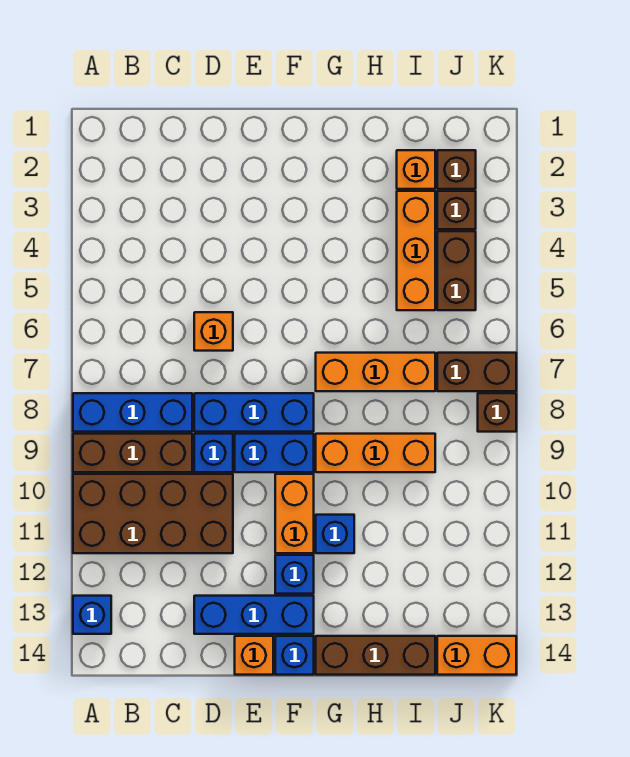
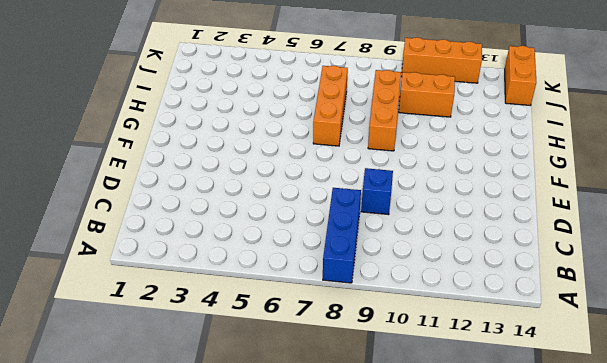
orange 1x2 brick [399,72,455,117] -> orange 1x2 brick moved to [275,474,314,553]
orange 1x3 brick [401,37,482,83] -> orange 1x3 brick moved to [397,191,435,310]
none -> brown 1x3 brick [73,434,192,472]
none -> brown 2x4 brick [73,474,233,553]
none -> blue 1x1 brick [73,596,111,634]

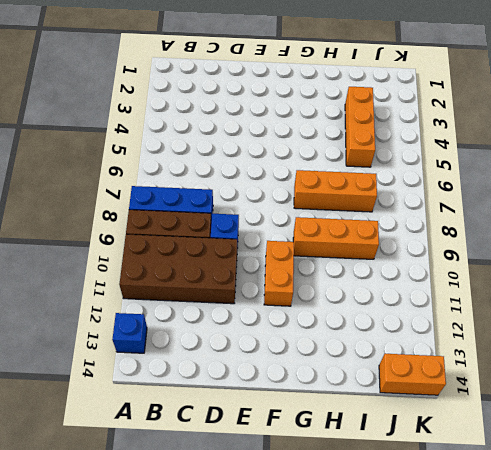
none -> orange 1x1 brick [194,312,233,351]
none -> blue 1x3 brick [194,393,314,432]
none -> blue 1x3 brick [194,596,314,634]

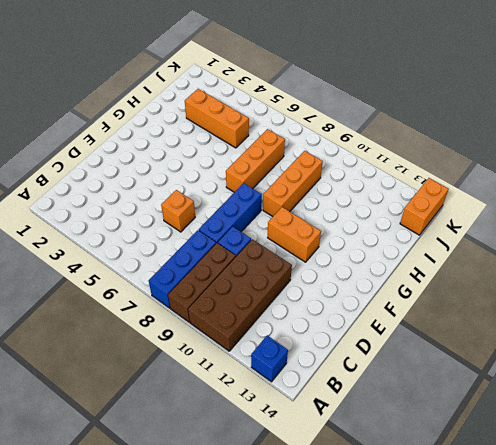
none -> blue 1x3 brick [194,596,314,634]
none -> blue 1x2 brick [235,434,314,472]
none -> orange 1x1 brick [235,636,273,675]

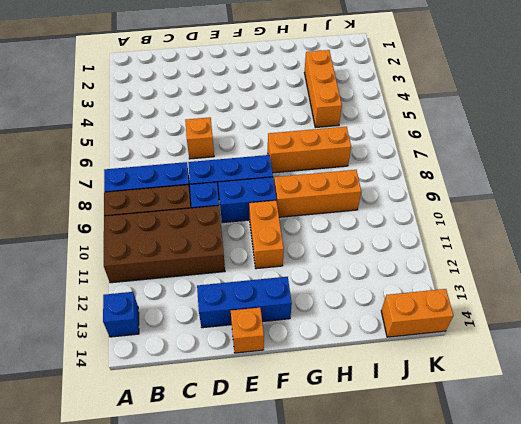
none -> blue 1x1 brick [275,555,314,594]
none -> blue 1x1 brick [275,636,314,675]
none -> blue 1x1 brick [316,515,354,553]

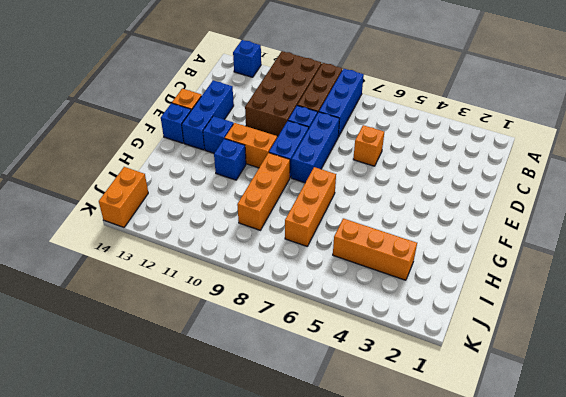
none -> brown 1x3 brick [316,636,435,675]
none -> orange 1x1 brick [397,150,435,189]
none -> brown 1x1 brick [437,150,476,189]

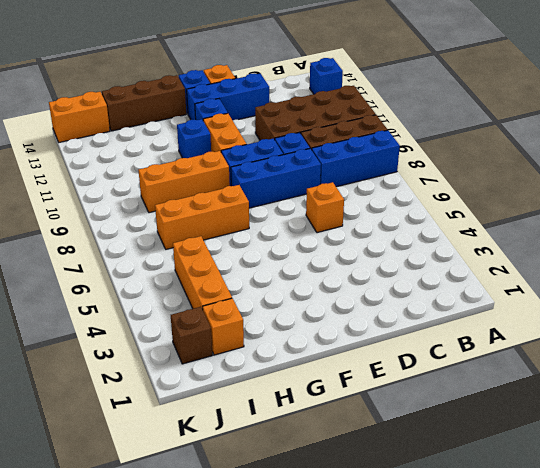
none -> brown 1x1 brick [437,191,476,229]
none -> brown 1x2 brick [437,231,476,310]
none -> brown 1x2 brick [437,353,516,391]

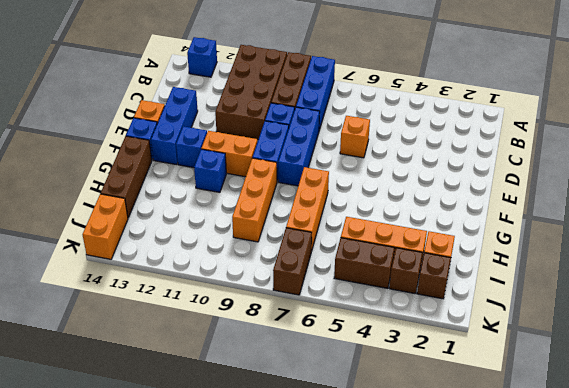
none -> brown 1x1 brick [478,393,516,432]

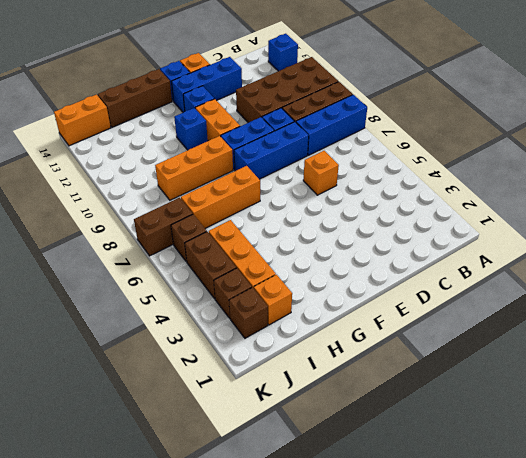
brown 1x1 brick [171,214,207,262] -> brown 1x1 brick moved to [478,393,516,432]

